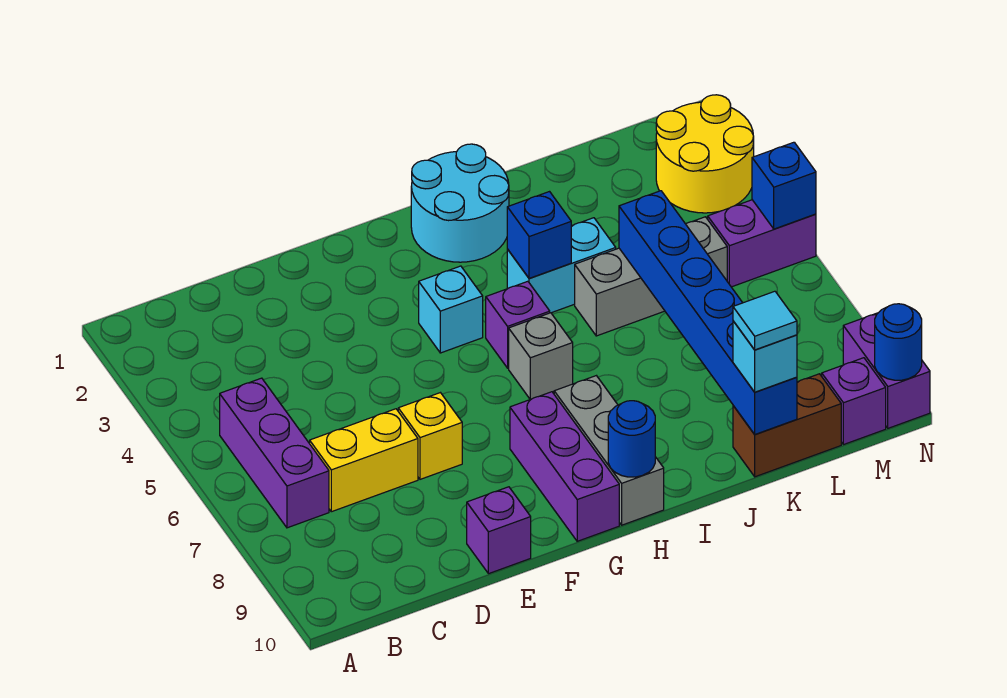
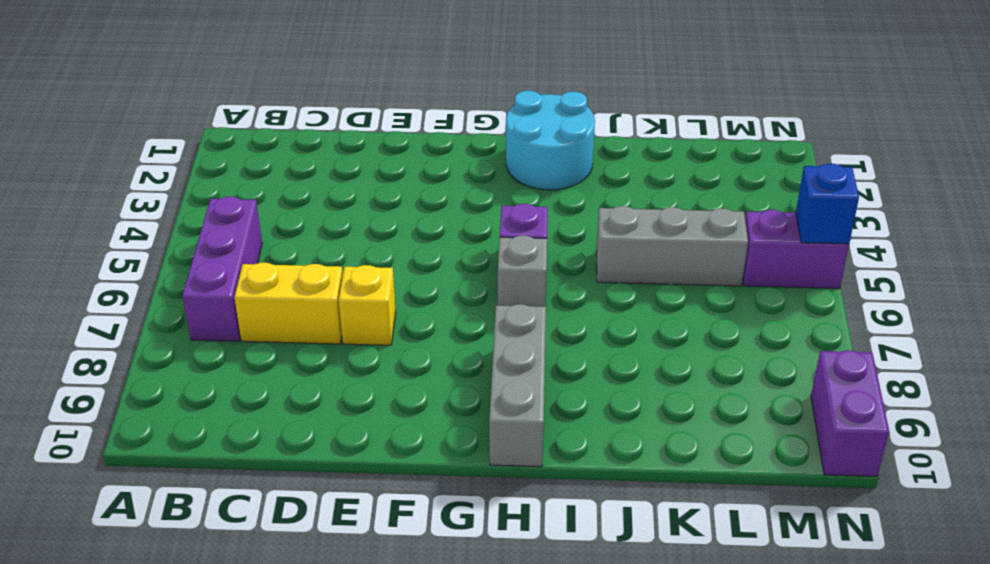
none -> purple 1x1 brick [467,487,531,574]
none -> cyan 1x1 brick [419,266,483,353]
none -> purple 1x3 brick [510,392,619,541]

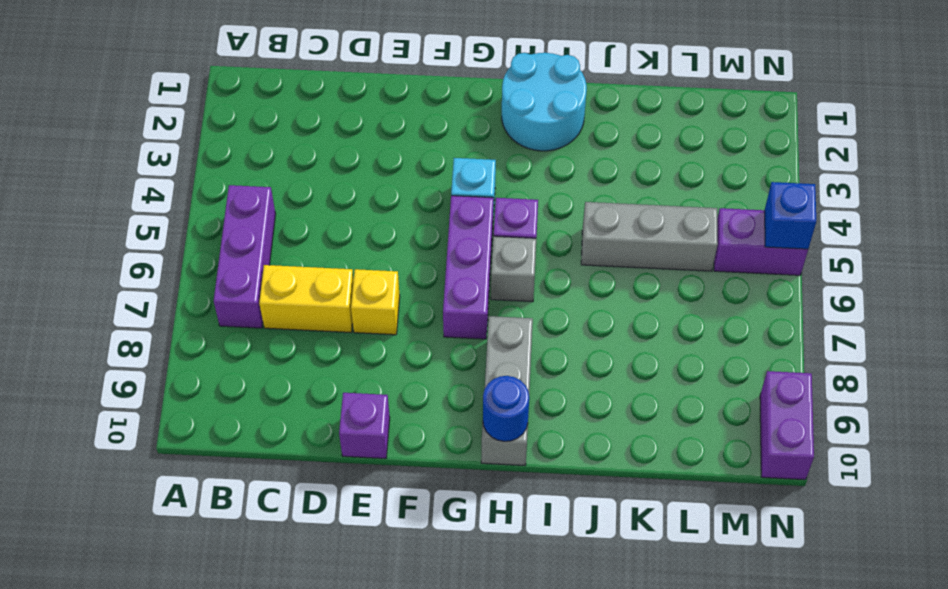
purple 1x3 brick [443,196,494,339] -> purple 1x3 brick moved to [510,392,619,541]
none -> cyan 1x2 brick [507,218,616,313]
none -> brown 1x2 brick [733,374,841,477]
none -> yellow 2x2 round brick [656,95,754,213]

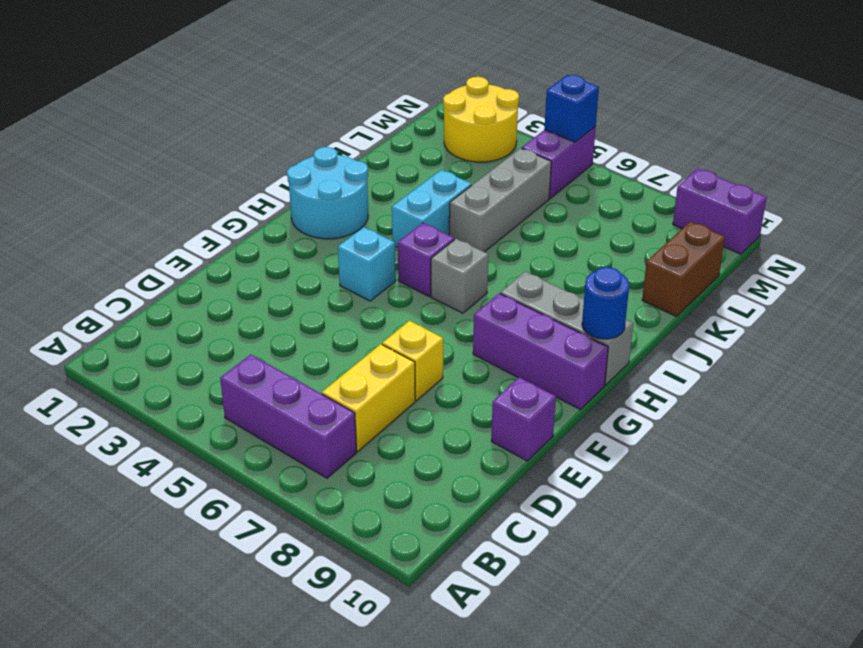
none -> purple 1x1 brick [822,358,886,445]
none -> blue 1x1 brick [507,192,571,279]
none -> blue 1x6 brick [619,191,797,435]

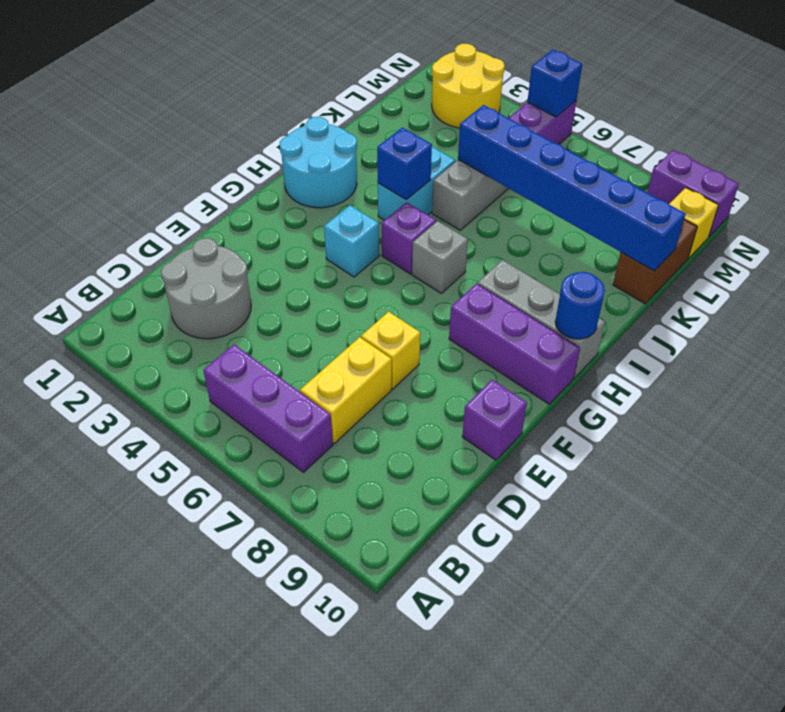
grey 2x2 round brick [161,238,251,339] -> none
yellow 1x1 brick [669,188,718,258] -> purple 1x1 brick [822,358,886,445]
none -> blue 1x1 round brick [875,304,922,380]
none -> cyan 1x1 brick [733,321,797,392]
none -> cyan 1x1 tile [733,291,797,350]

